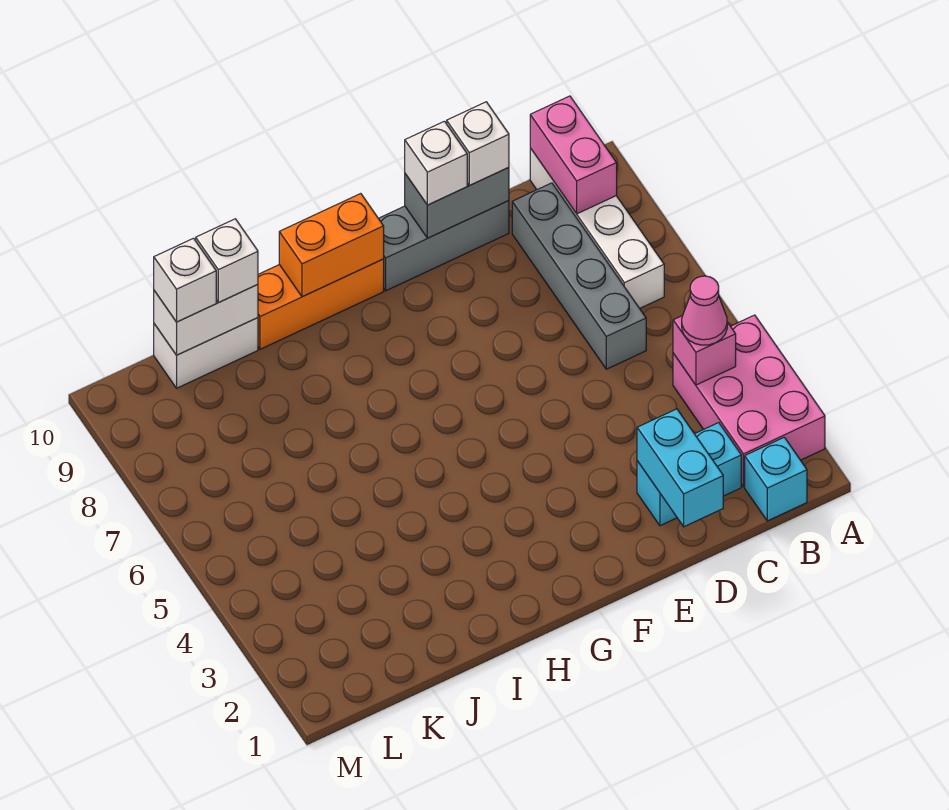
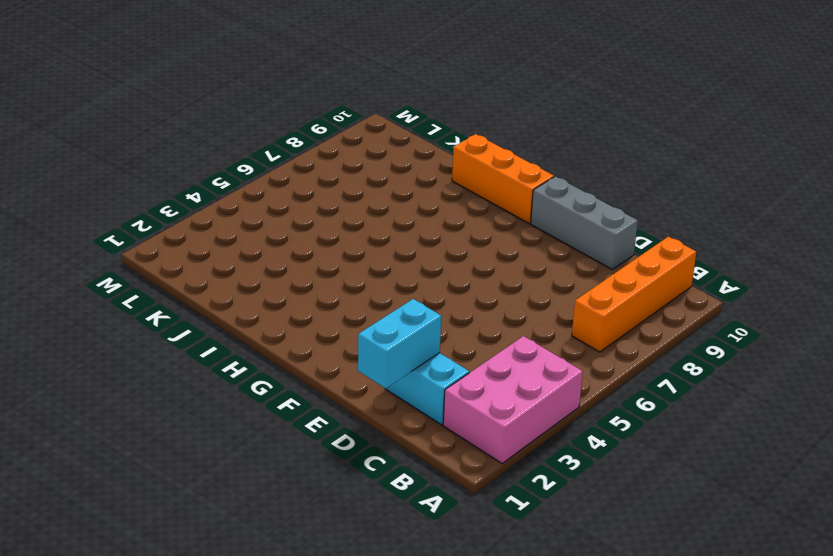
orange 1x4 brick [572,237,696,352] -> white 1x4 brick [530,148,664,308]
none -> cyan 1x1 brick [745,437,807,521]
none -> grey 1x4 brick [512,183,646,369]
none -> white 1x2 brick [154,318,258,388]

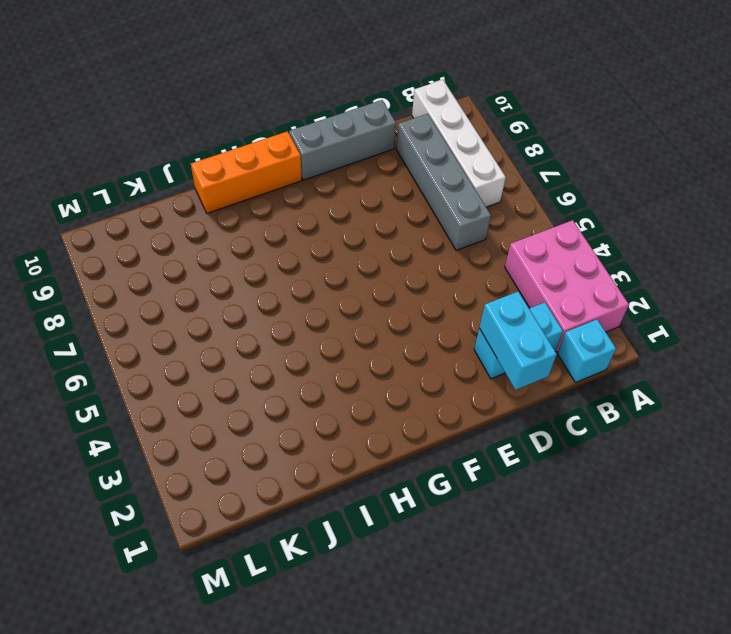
none -> white 1x2 brick [154,318,258,388]
none -> pink 1x1 brick [673,316,736,385]
none -> pink 1x2 brick [530,96,617,214]

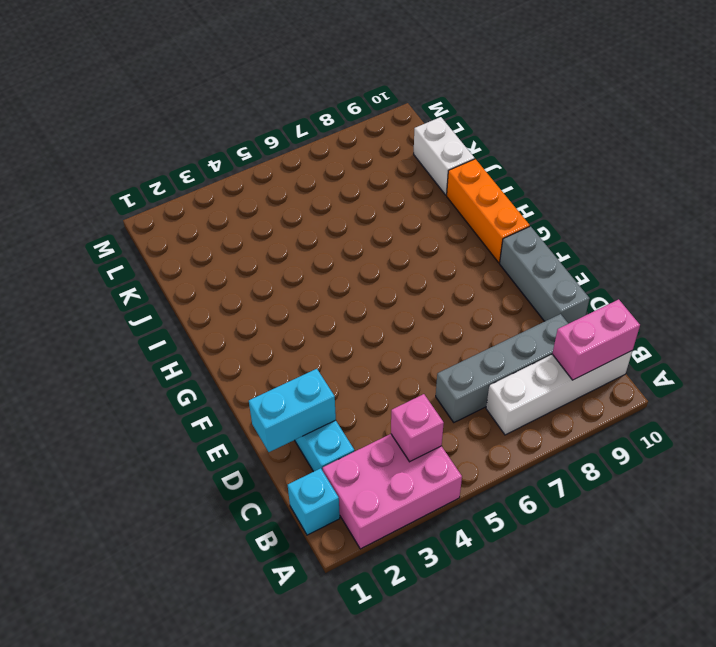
none -> grey 1x2 brick [405,168,509,238]
none -> orange 1x2 brick [279,194,384,297]
none -> white 1x2 brick [154,285,258,355]

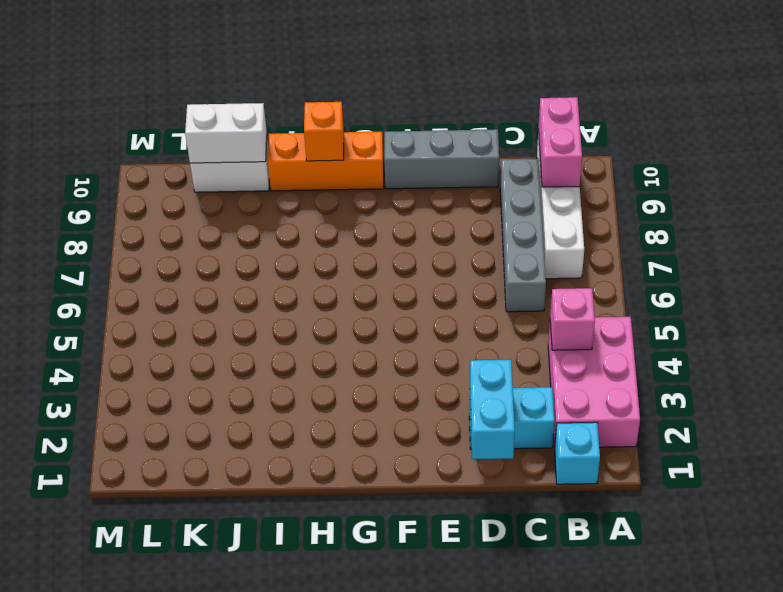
orange 1x1 brick [304,102,344,161] -> orange 1x2 brick [279,194,384,297]
none -> grey 1x2 brick [405,168,509,238]
none -> pink 1x1 cone [682,276,727,345]
none -> white 1x1 brick [447,102,509,186]

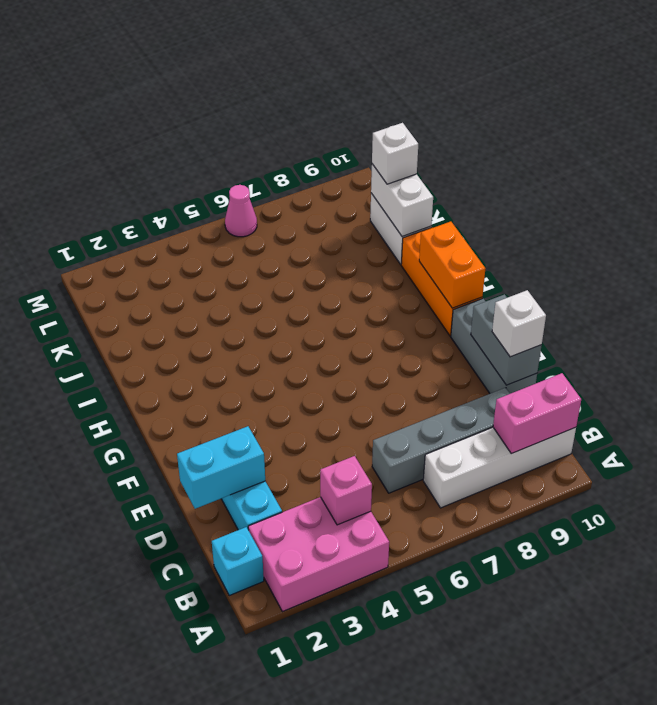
pink 1x1 cone [225,185,257,237] -> pink 1x1 cone moved to [682,276,727,345]
none -> white 1x1 brick [405,121,467,205]
none -> white 1x1 brick [196,219,258,302]

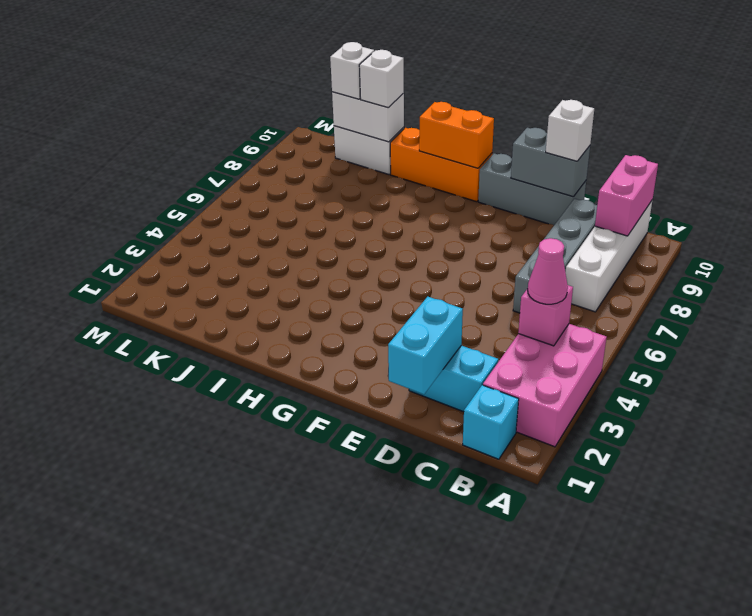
none -> white 1x1 brick [405,121,467,205]

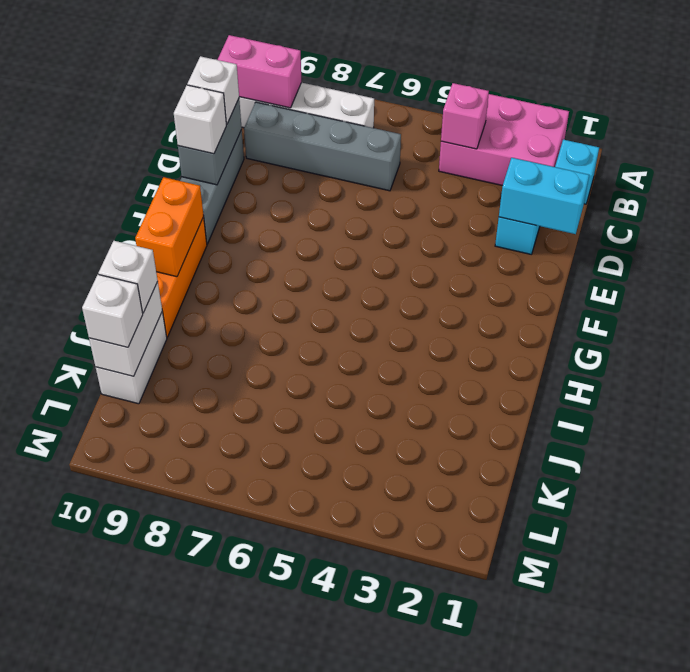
none -> pink 1x1 cone [682,276,727,345]

